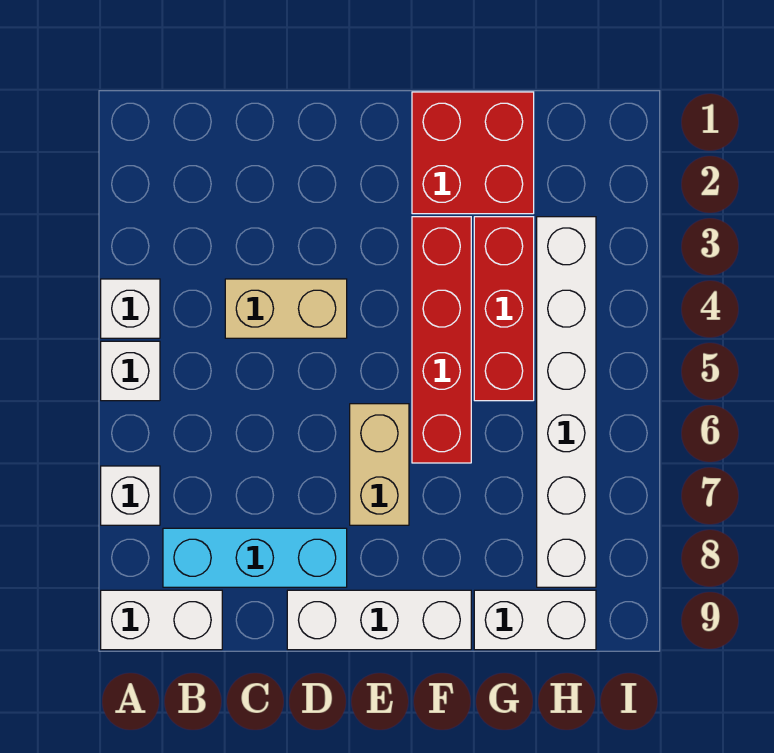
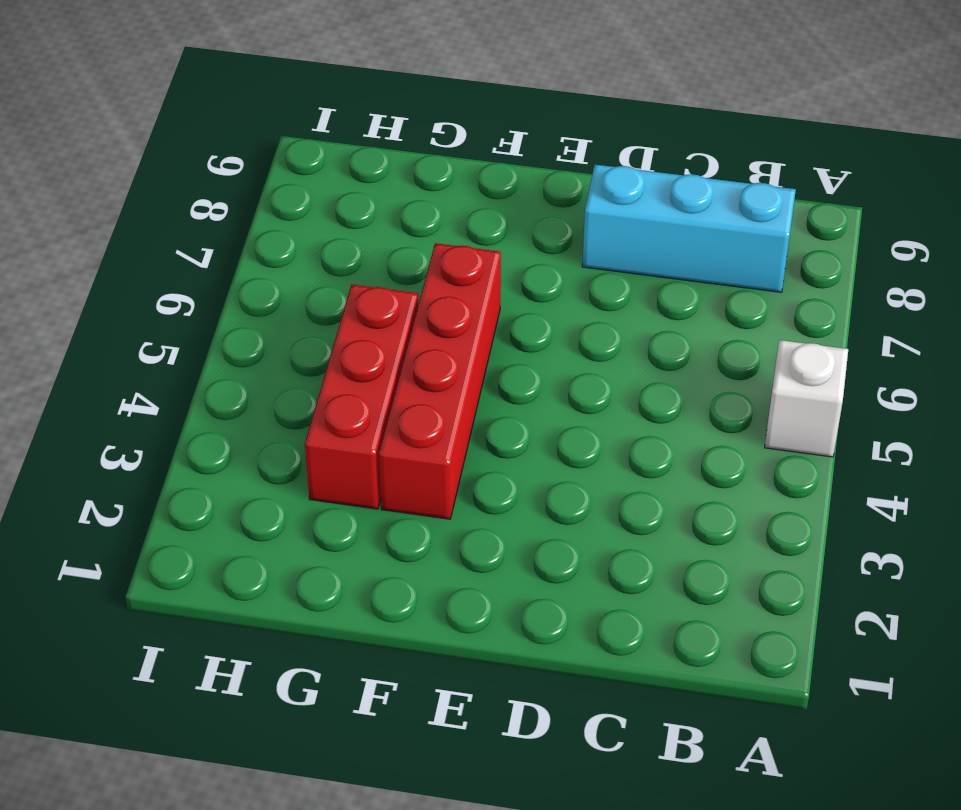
none -> white 1x1 brick [101,279,160,338]
none -> white 1x1 brick [101,466,160,525]
none -> white 1x2 brick [101,590,222,650]

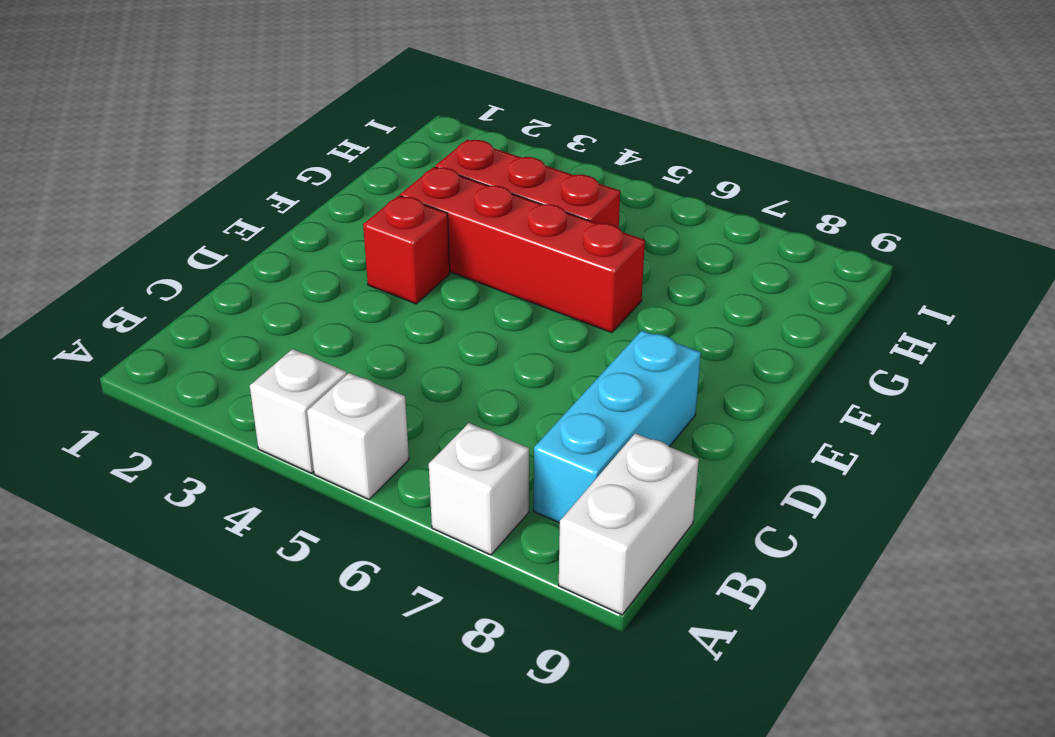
red 1x1 brick [363,196,450,304] -> none
none -> tan 1x2 brick [225,279,347,338]
none -> white 1x3 brick [287,590,471,650]
none -> tan 1x2 brick [350,404,409,525]

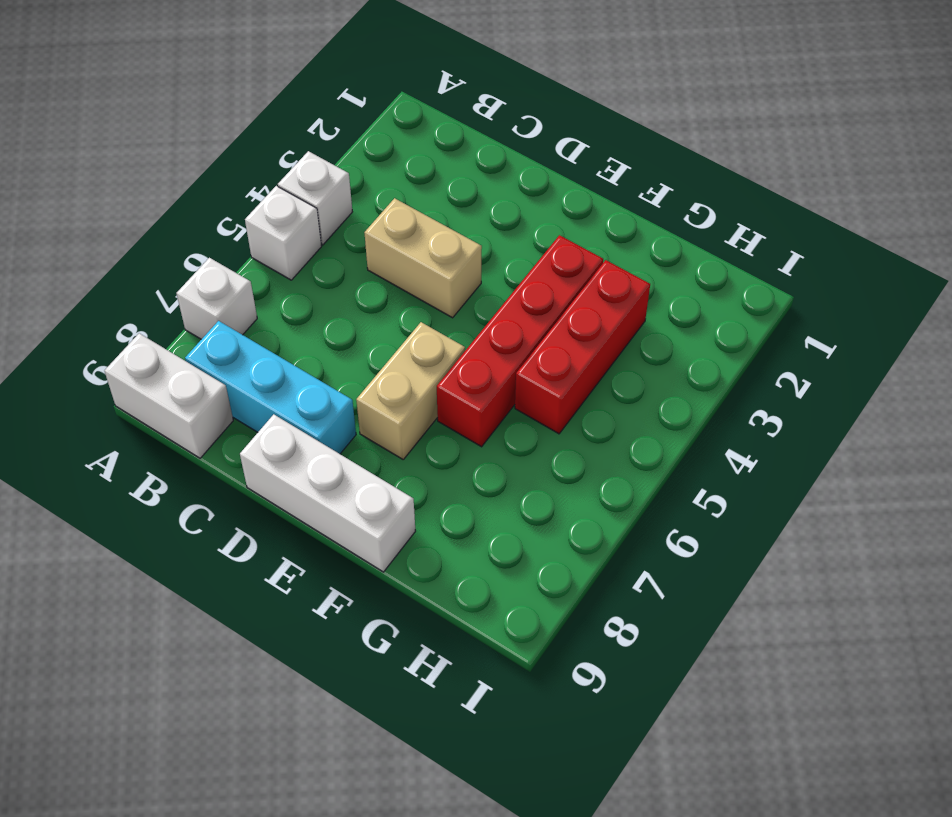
none -> red 2x2 brick [412,92,534,214]
none -> white 1x2 brick [474,590,596,650]
none -> white 1x6 brick [537,217,596,587]

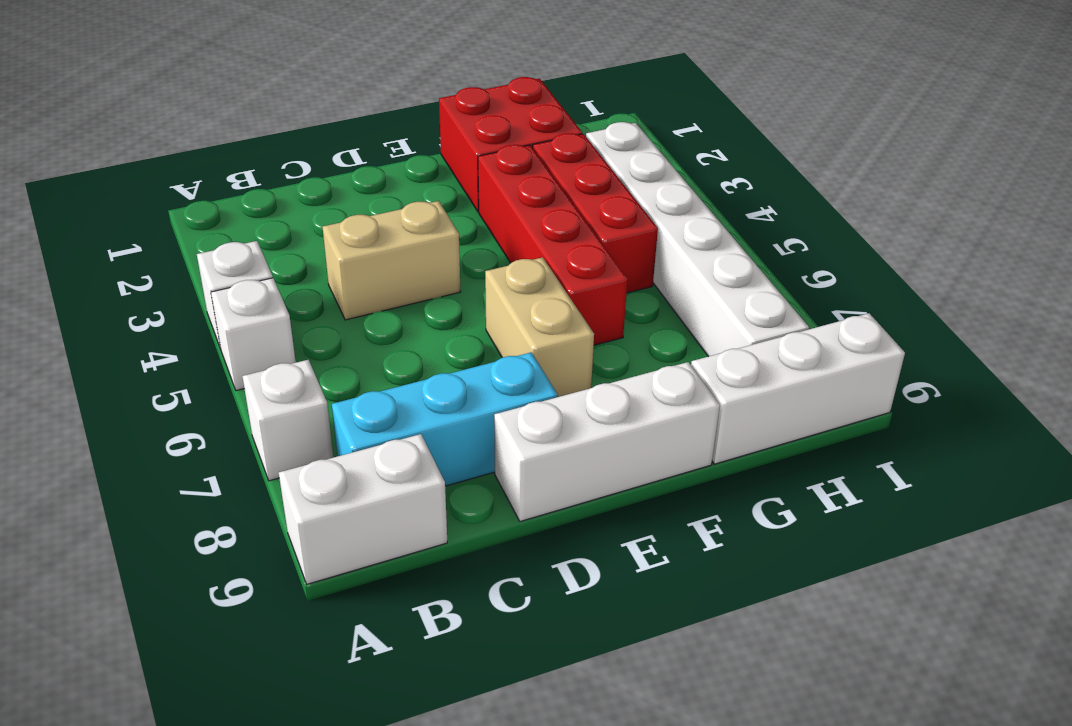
white 1x3 brick [691,313,905,464] -> white 1x2 brick [474,590,596,650]

